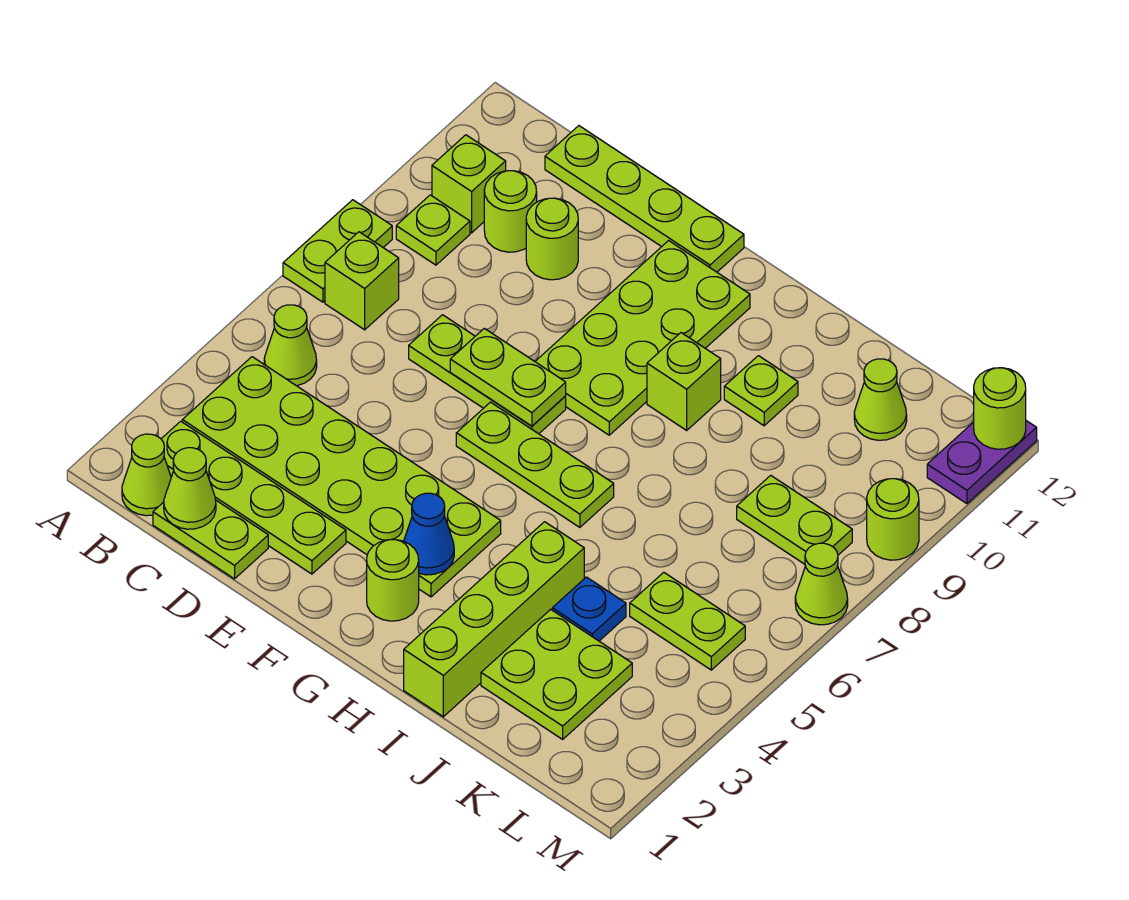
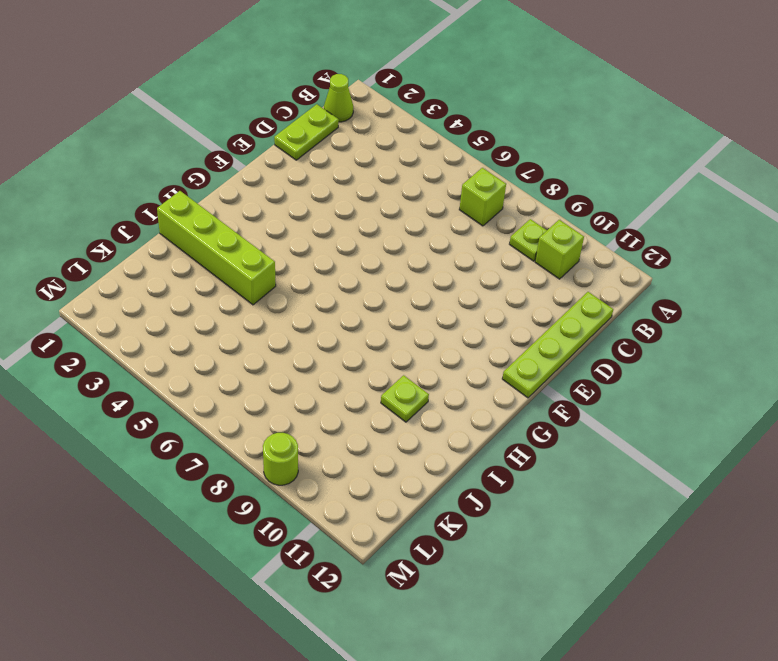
none -> lime 1x2 plate [283,200,392,302]
none -> lime 1x4 plate [161,421,346,574]
none -> lime 2x6 plate [182,357,501,597]
none -> lime 1x1 cone [264,305,317,386]

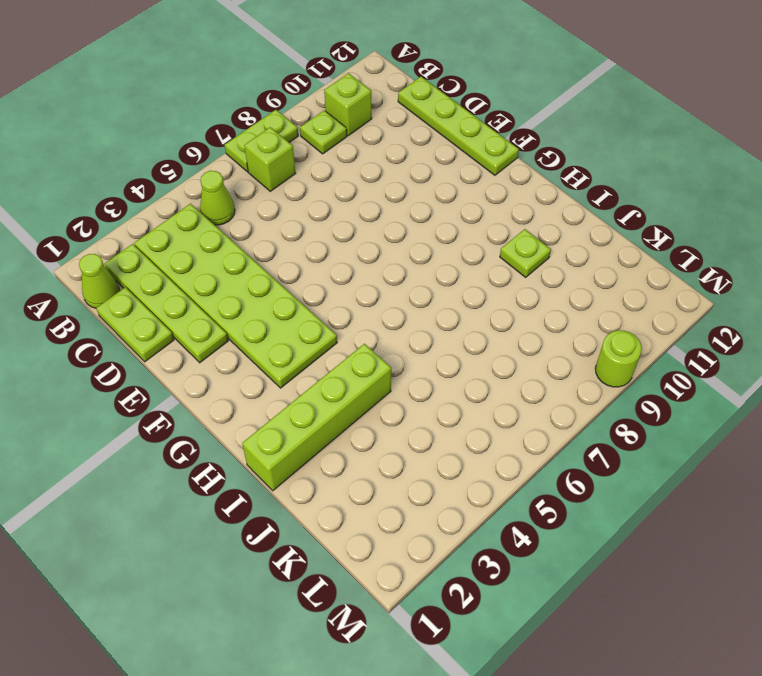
none -> lime 1x1 round brick [484,171,537,252]
none -> lime 1x3 plate [409,315,566,434]
none -> lime 1x1 round brick [526,198,578,280]
none -> lime 1x3 plate [456,402,614,527]

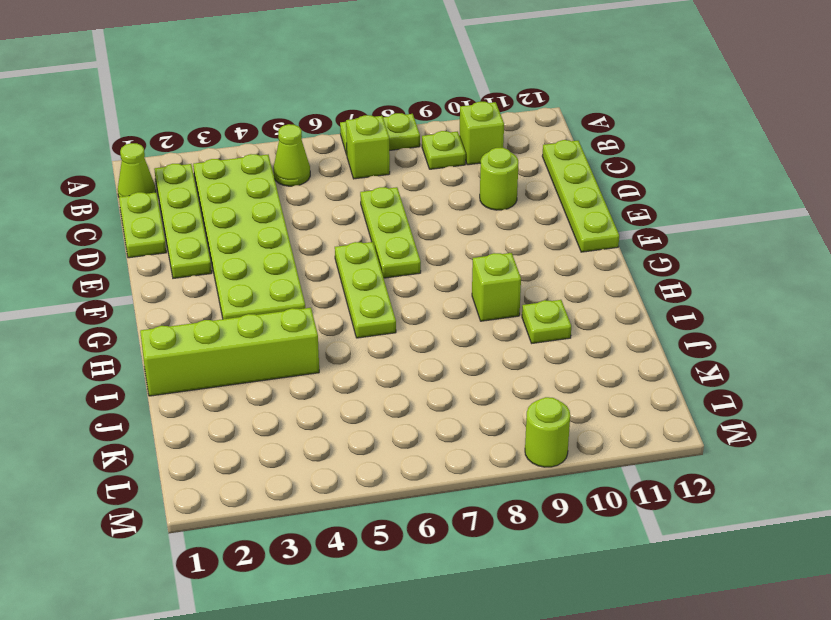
none -> lime 1x1 round brick [484,171,537,252]
none -> lime 2x4 plate [535,241,750,435]
none -> lime 1x1 round brick [367,539,419,621]
none -> lime 2x2 plate [481,609,632,739]

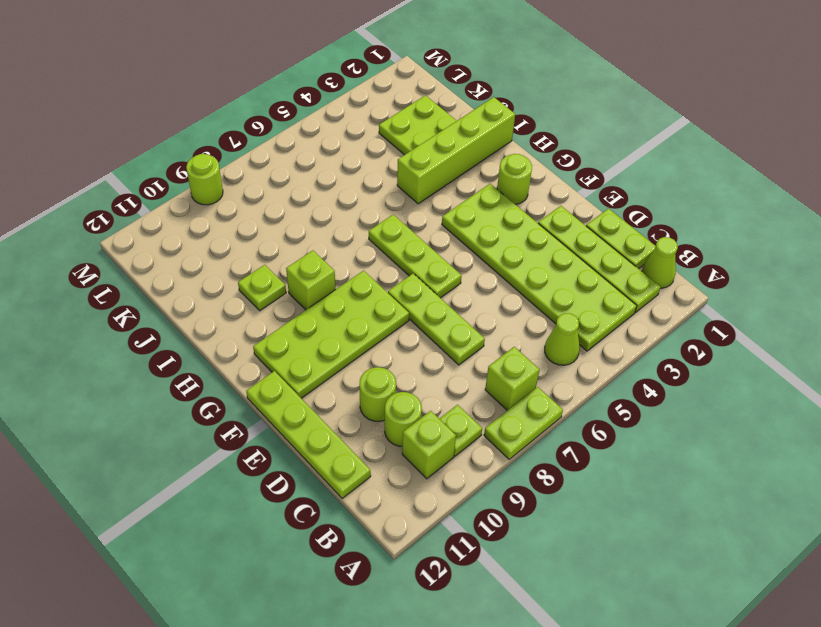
none -> blue 1x1 plate [552,577,626,641]
none -> lime 1x2 plate [630,572,745,670]
none -> lime 1x2 plate [737,475,852,564]
none -> lime 1x1 cone [854,359,907,440]

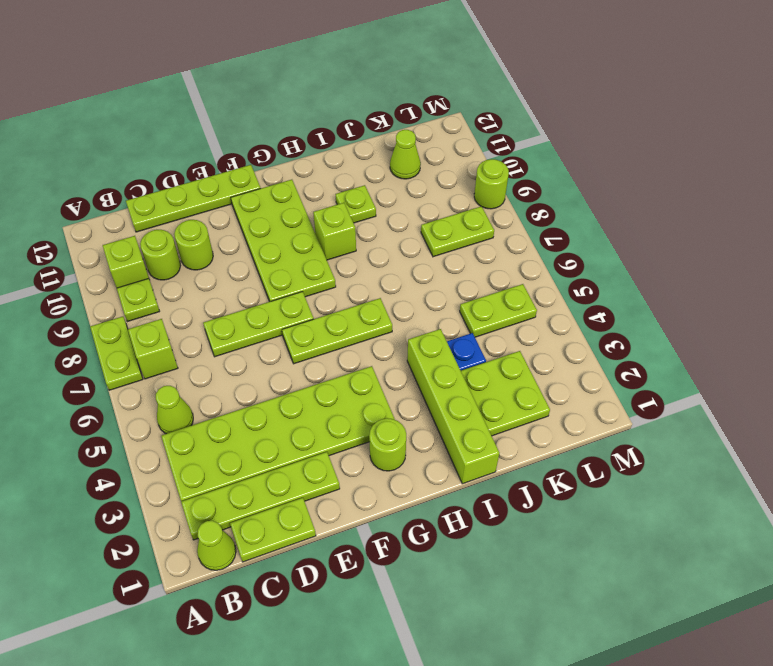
none -> lime 1x1 cone [795,543,848,625]
none -> purple 1x2 plate [927,421,1037,504]
none -> lime 1x1 cone [164,448,216,529]
none -> lime 1x2 plate [450,328,566,426]

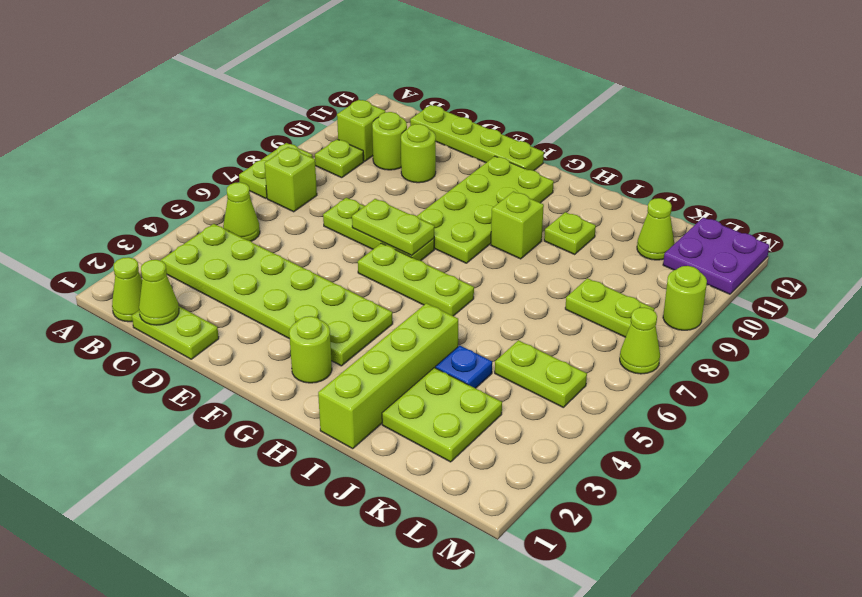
purple 2x2 plate [663,218,769,294] -> purple 1x2 plate [927,421,1037,504]
none -> lime 1x4 plate [161,421,346,574]
none -> blue 1x1 cone [404,493,454,575]
none -> lime 1x1 round brick [974,368,1026,449]

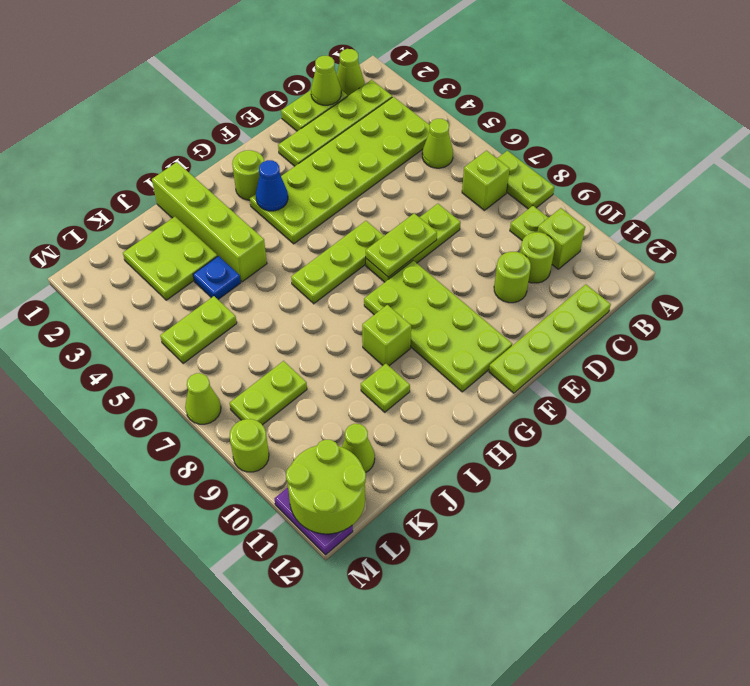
lime 2x2 round brick [286,440,366,534] -> lime 1x1 round brick [974,368,1026,449]

